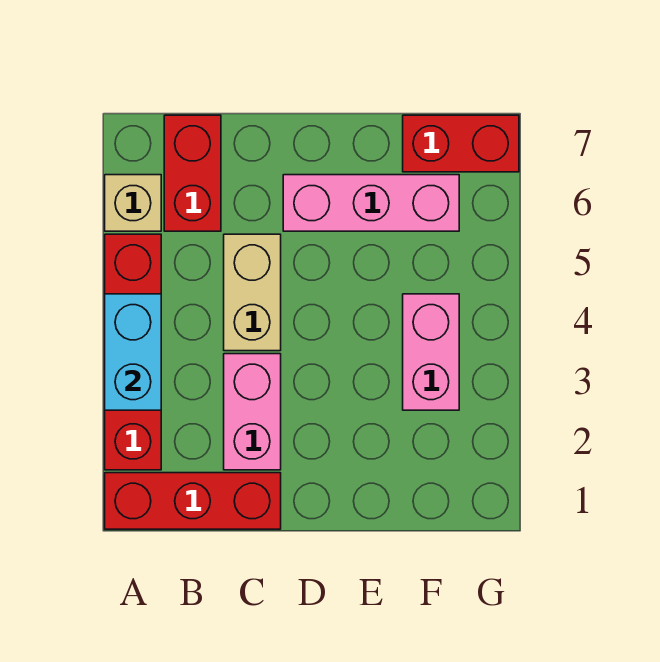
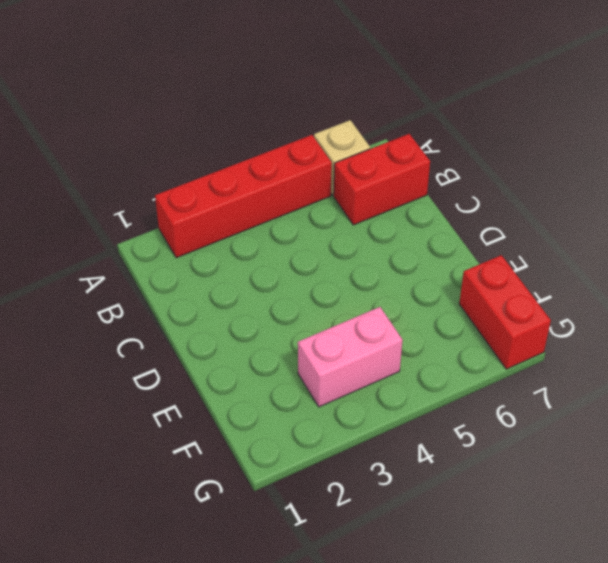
none -> red 1x3 brick [105,473,281,529]
none -> pink 1x2 brick [224,354,281,470]

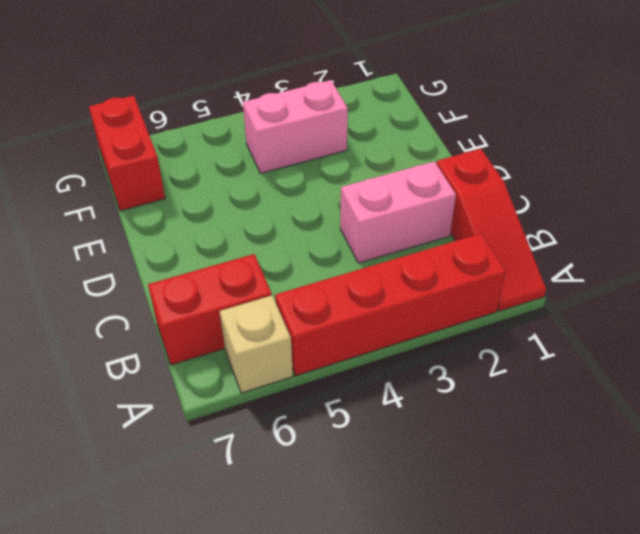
red 1x3 slope [436,149,546,311] -> red 1x3 brick [105,473,281,529]
none -> tan 1x2 brick [224,234,281,351]
none -> pink 1x3 brick [283,175,459,231]

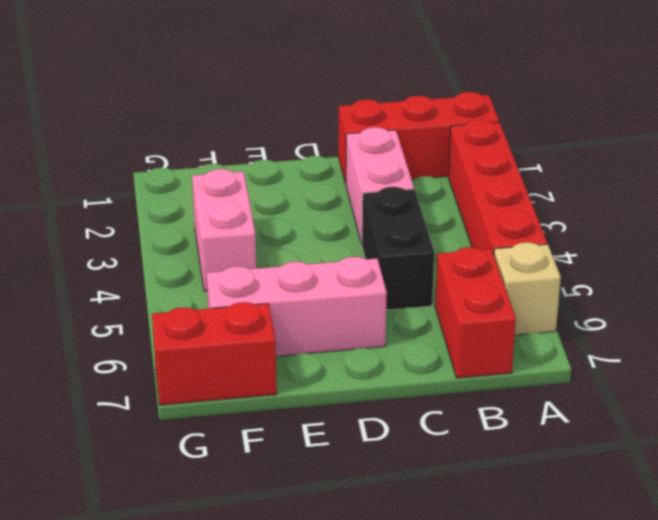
black 1x2 brick [362,187,434,310] -> tan 1x2 brick [224,234,281,351]
none -> cyan 1x2 brick [105,294,161,410]

